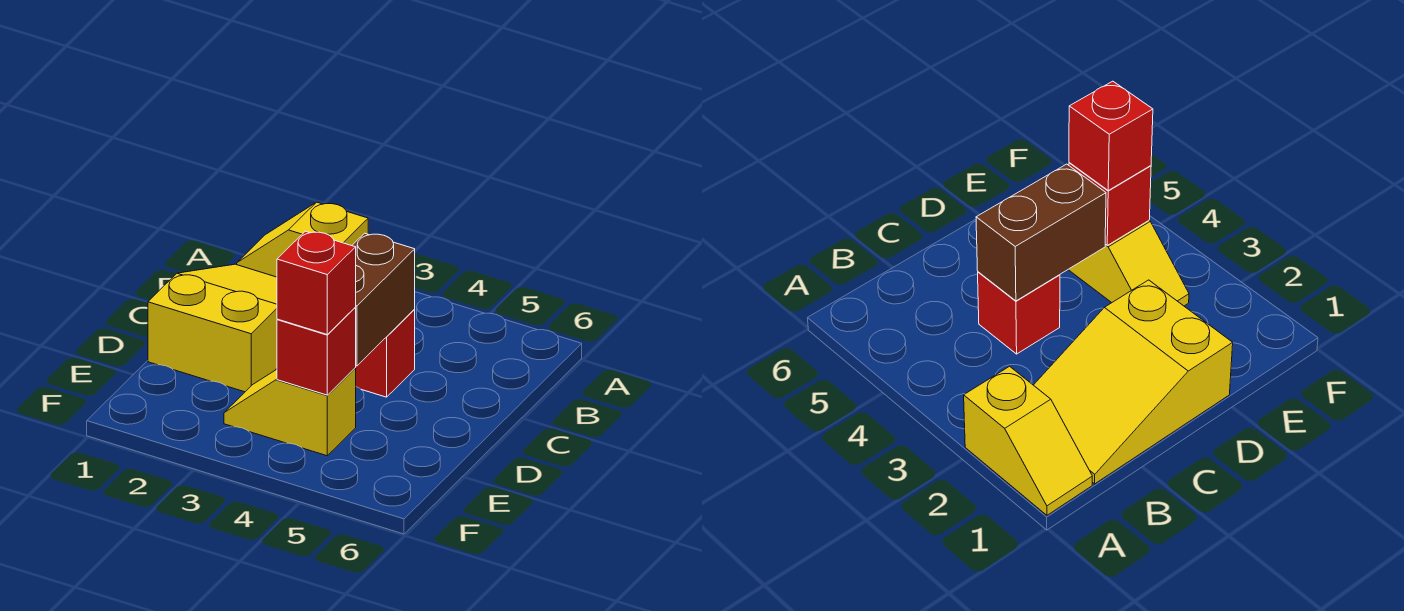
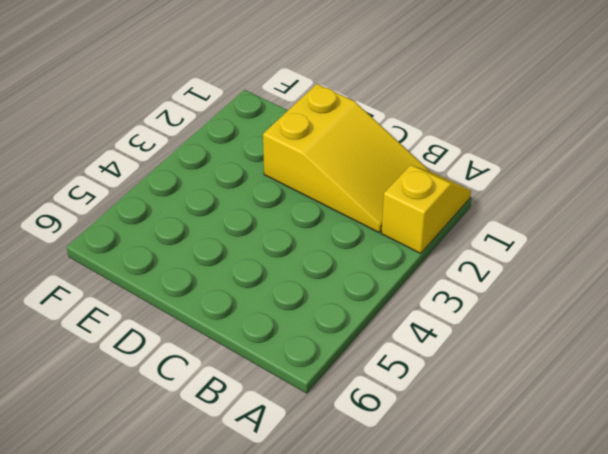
none -> red 1x1 brick [355,309,415,397]
none -> yellow 1x2 slope [224,368,356,456]

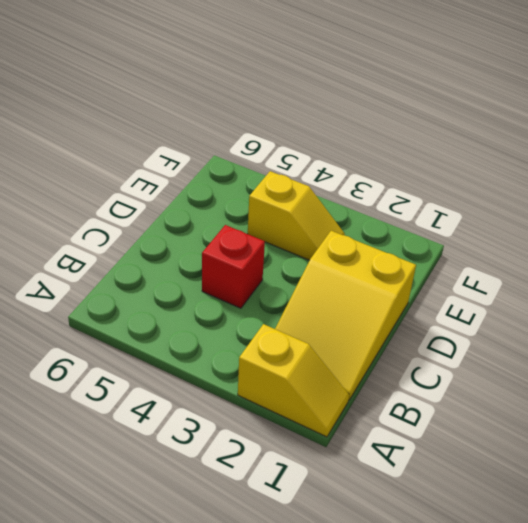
none -> brown 1x2 brick [352,233,415,366]
none -> red 1x1 brick [277,308,356,395]

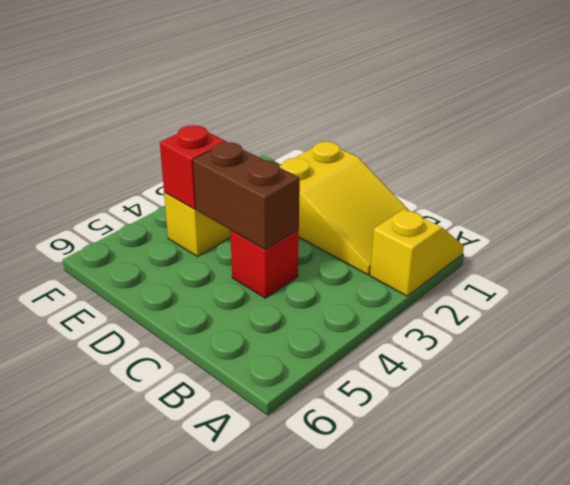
none -> red 1x1 brick [277,231,356,334]

